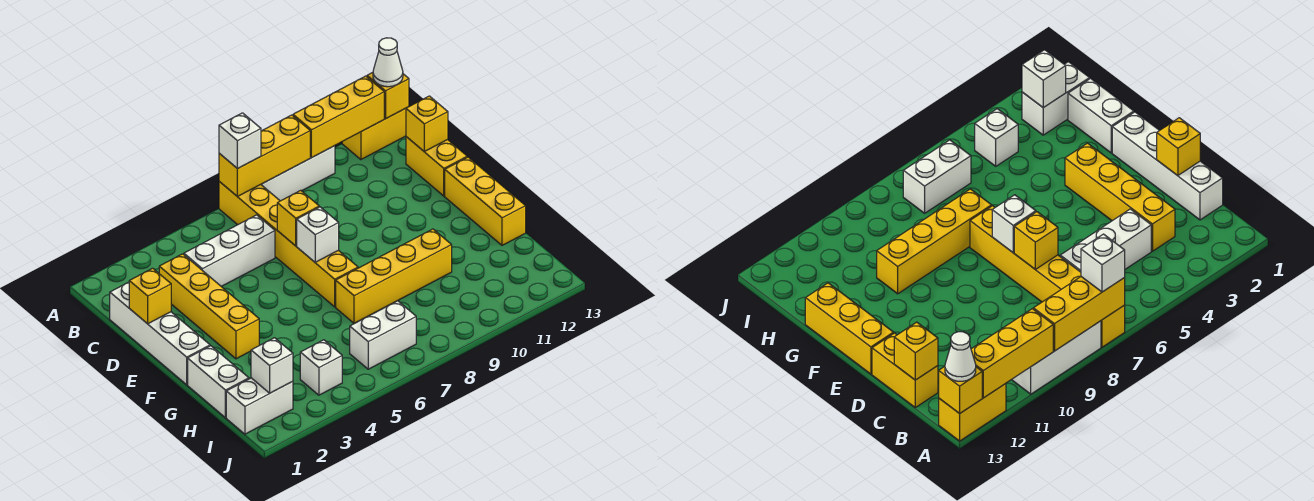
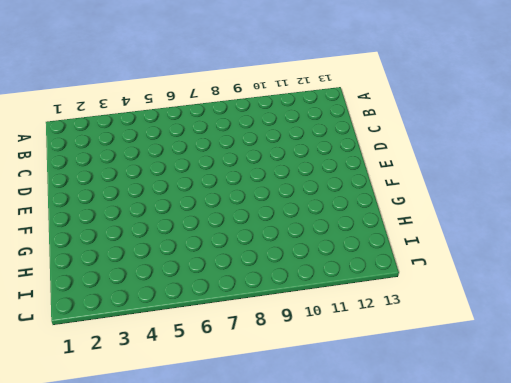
none -> yellow 1x6 brick [219,181,358,307]
none -> white 1x3 brick [261,146,335,201]
none -> yellow 1x2 brick [342,108,406,160]

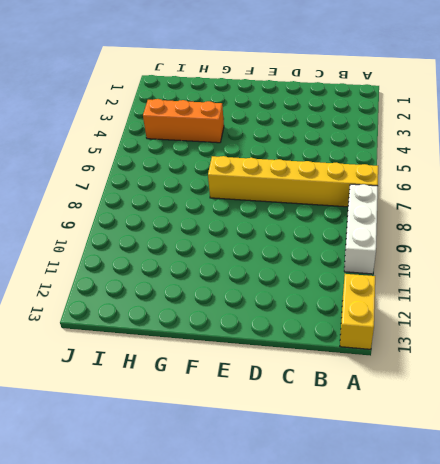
orange 1x3 brick [143,99,224,143] -> white 1x1 brick [300,340,342,395]
none -> white 1x4 brick [110,282,210,385]
none -> yellow 1x4 brick [159,254,259,359]
none -> white 1x3 brick [184,215,275,287]

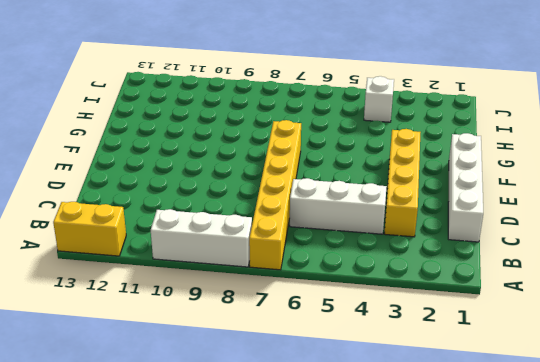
none -> yellow 1x2 brick [406,137,467,196]
none -> yellow 1x3 brick [445,157,526,245]
none -> white 1x2 brick [188,346,249,418]

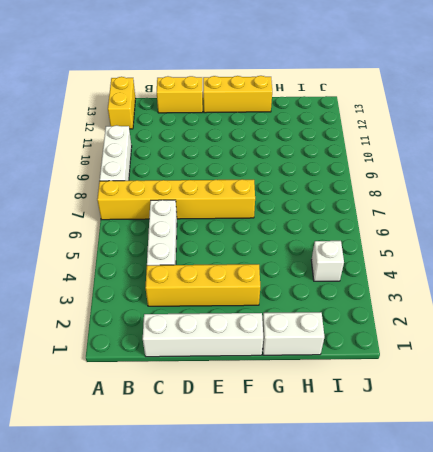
none -> yellow 1x4 brick [336,229,452,323]
none -> white 1x2 brick [226,378,293,434]
none -> white 1x2 brick [350,301,416,369]

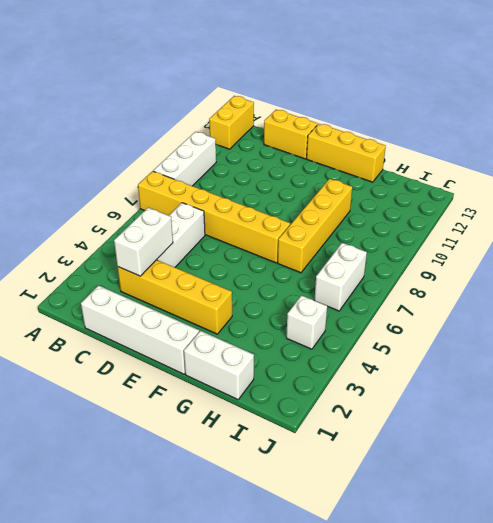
white 1x2 brick [114,208,173,276] -> white 1x2 brick moved to [226,378,293,434]
none -> yellow 1x3 brick [219,115,310,196]
none -> yellow 1x3 brick [293,76,384,158]
none -> yellow 1x1 brick [367,72,409,119]

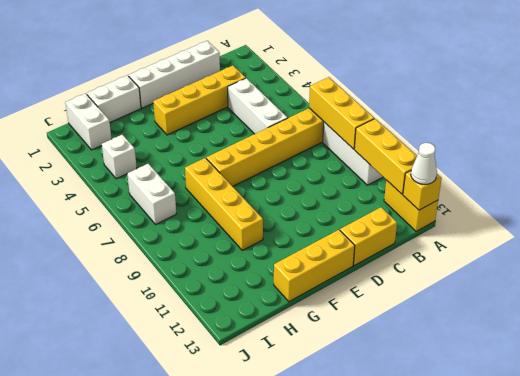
none -> yellow 1x1 brick [406,96,448,152]
none -> yellow 1x1 brick [129,268,171,324]
none -> yellow 1x1 brick [277,190,319,246]

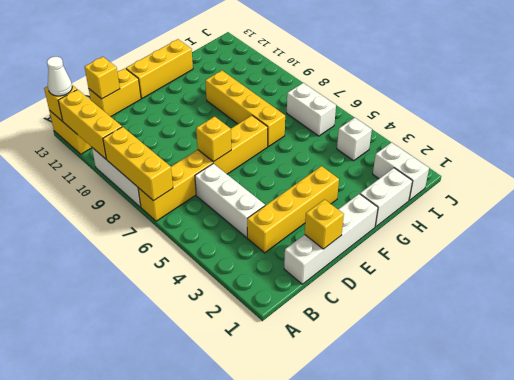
none -> white 1x1 brick [297,207,339,262]
none -> white 1x1 brick [251,338,293,393]
none -> white 1x1 brick [219,113,261,169]

